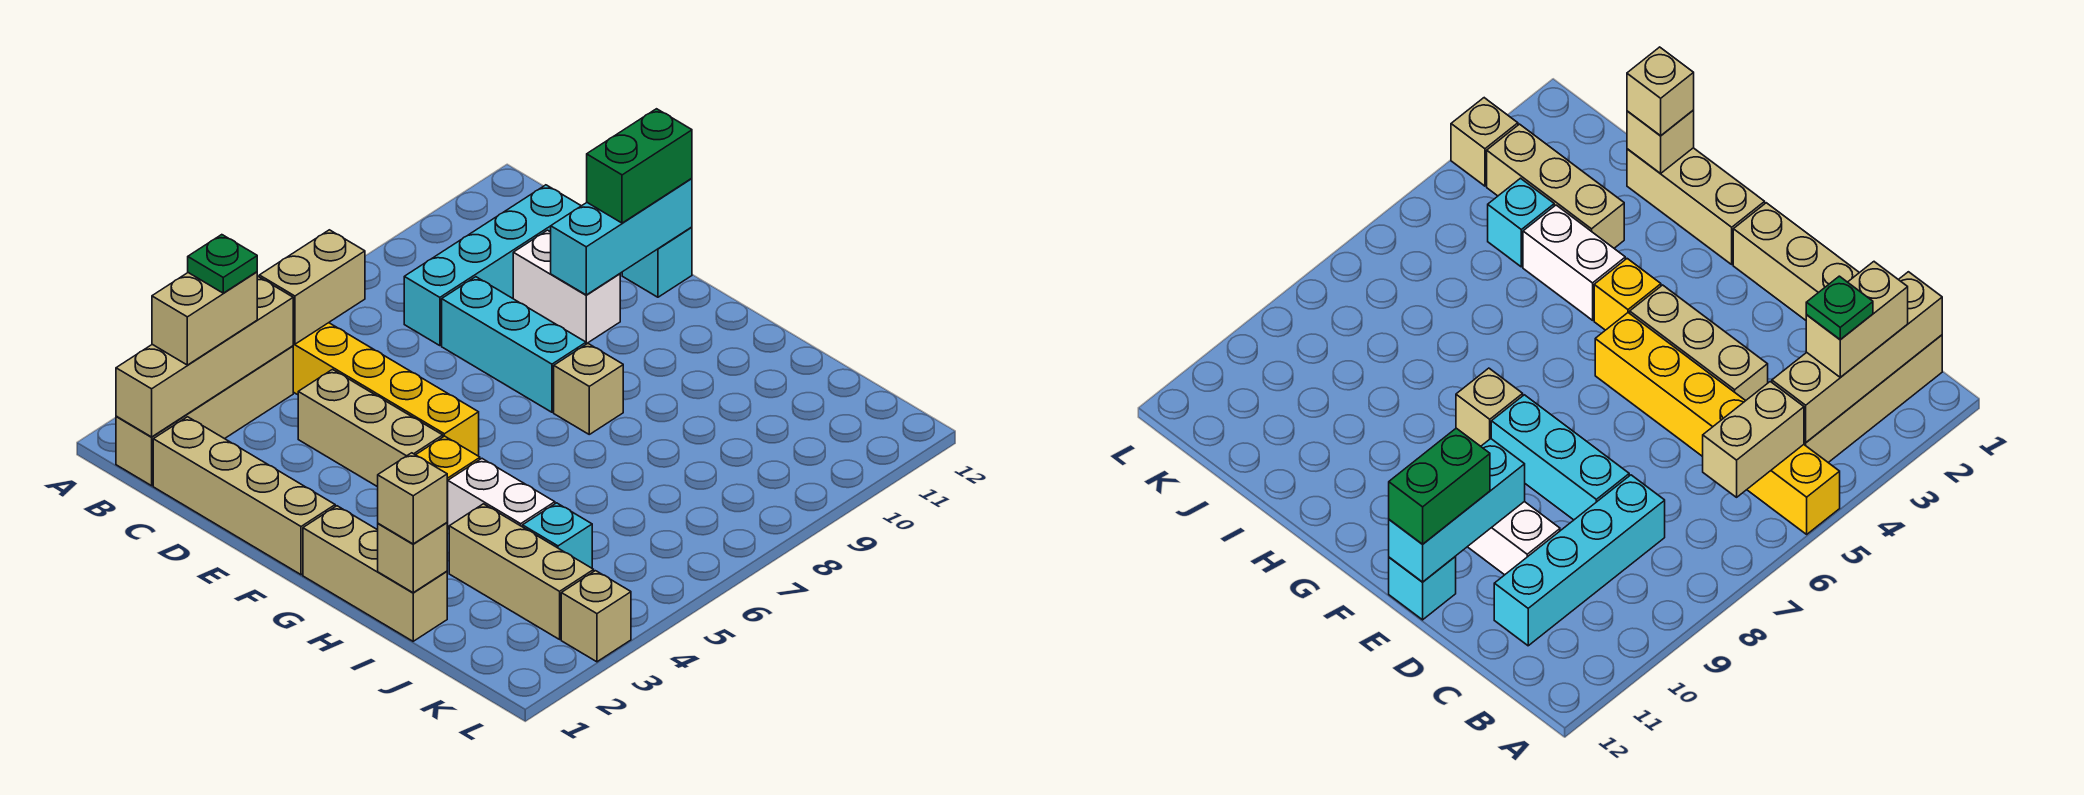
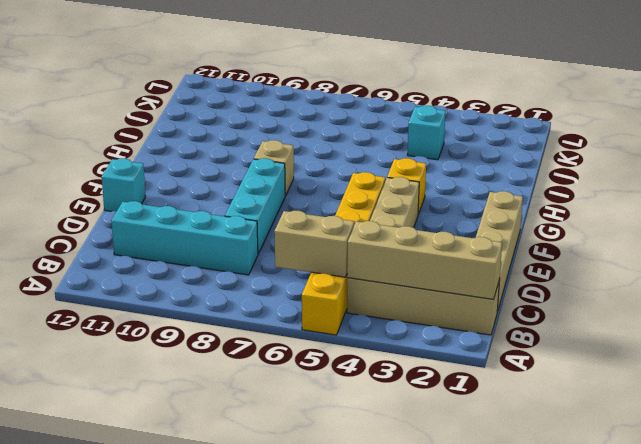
none -> white 1x2 brick [513,230,620,344]
none -> tan 1x3 brick [303,506,447,641]
none -> white 1x2 brick [447,459,555,529]

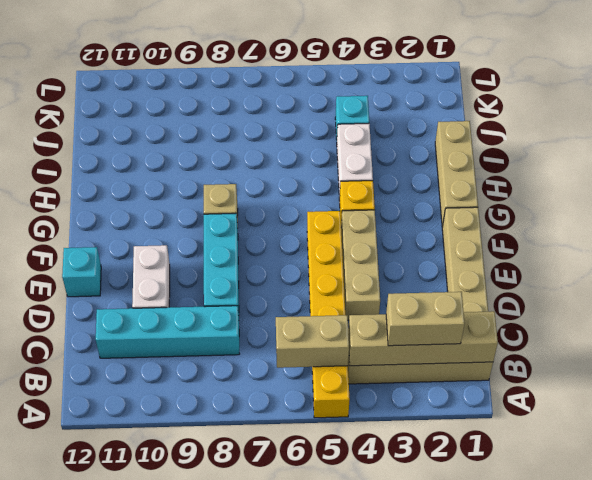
none -> tan 1x3 brick [449,504,594,639]
none -> tan 1x1 brick [561,571,631,662]
none -> cyan 1x3 brick [551,178,692,295]

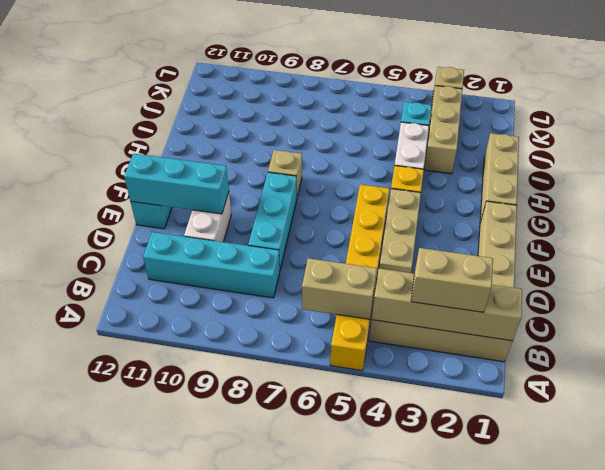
none -> tan 1x1 brick [378,523,447,593]
none -> green 1x2 brick [587,109,692,223]
none -> tan 1x1 brick [378,453,447,544]

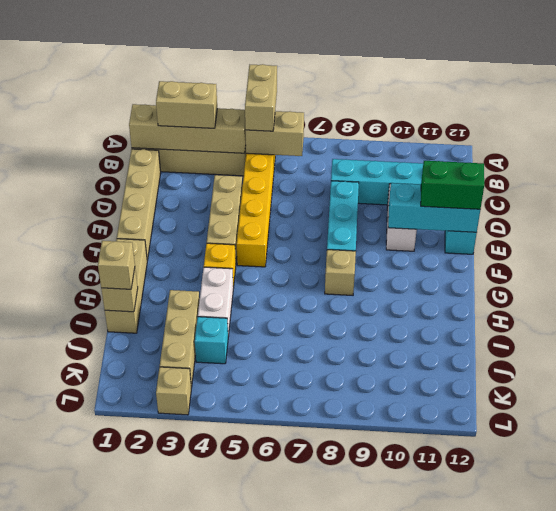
tan 1x2 brick [245,64,277,131] -> none
none -> green 1x1 plate [188,235,257,293]

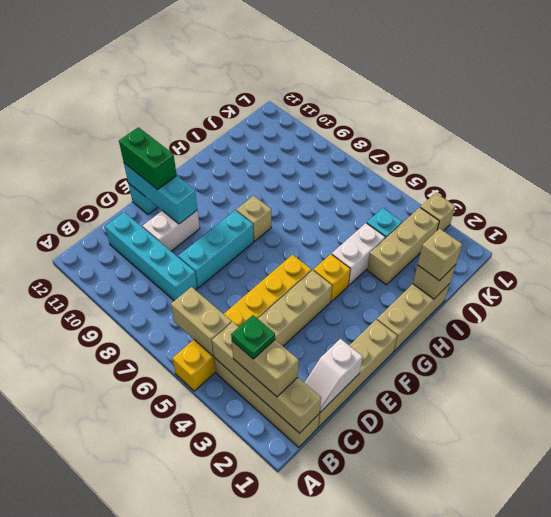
white 1x2 slope [305,339,363,412] -> none

